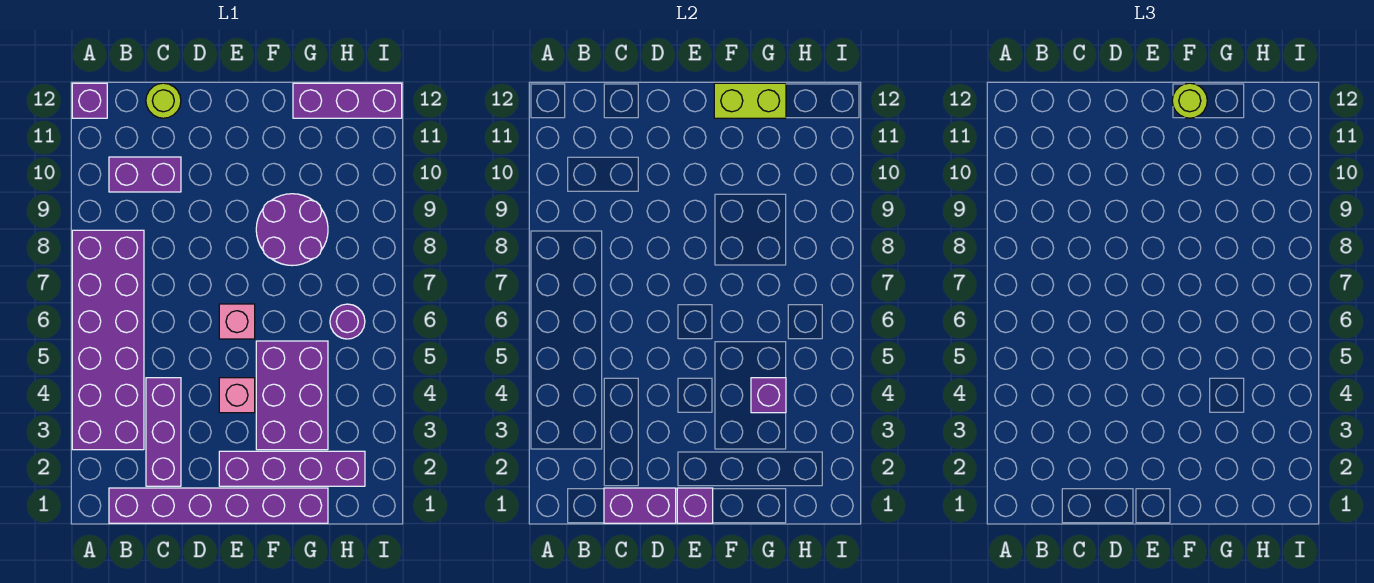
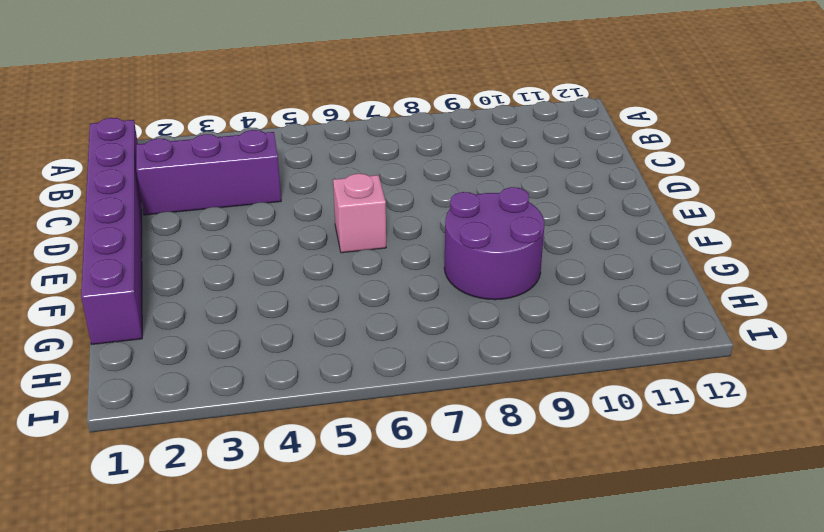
none -> purple 2x6 brick [72,230,144,450]
none -> purple 1x1 brick [72,83,107,118]
none -> purple 1x2 brick [109,157,181,192]

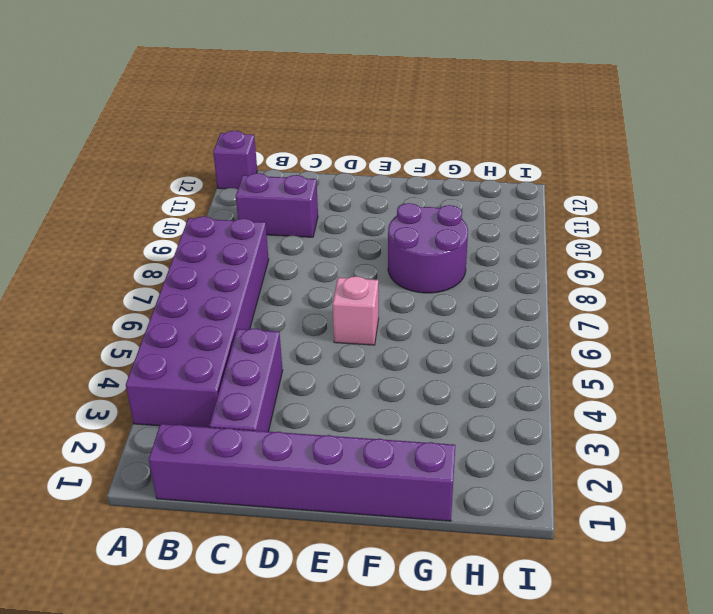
none -> lime 1x1 round brick [146,83,181,118]
none -> purple 1x4 brick [219,451,365,486]
none -> pink 1x1 brick [219,378,255,413]

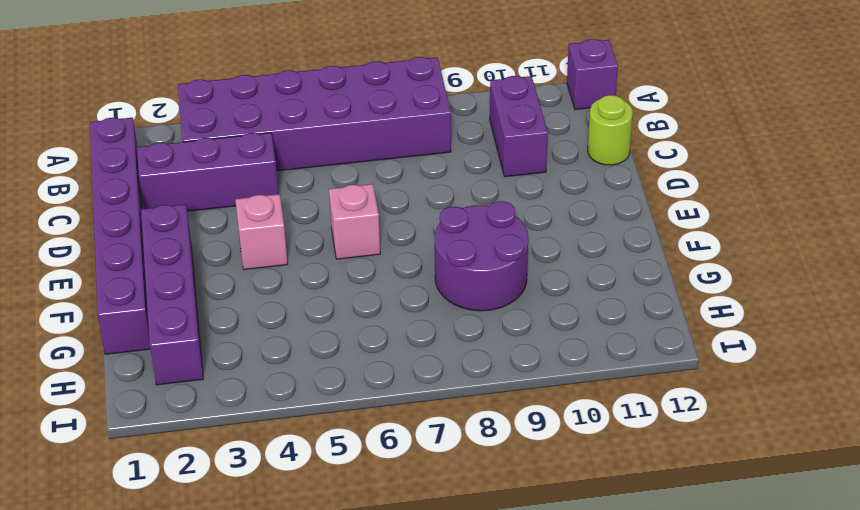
none -> purple 2x3 brick [256,341,328,450]
none -> purple 1x3 brick [293,83,402,118]
none -> purple 1x1 round brick [330,304,365,339]

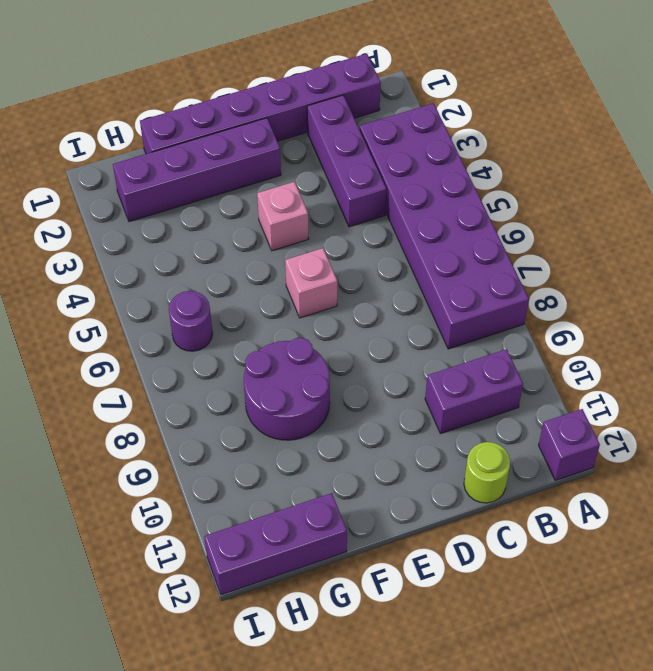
none -> purple 2x3 brick [256,341,328,450]
none -> purple 1x2 brick [604,488,676,523]
none -> purple 1x1 brick [677,488,713,523]

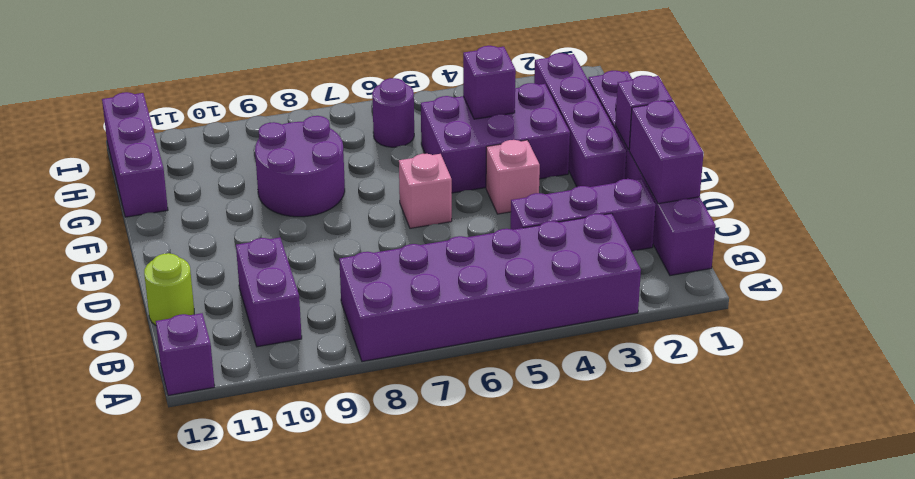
none -> lime 1x2 brick [714,83,786,118]
none -> lime 1x1 round brick [1172,83,1207,118]

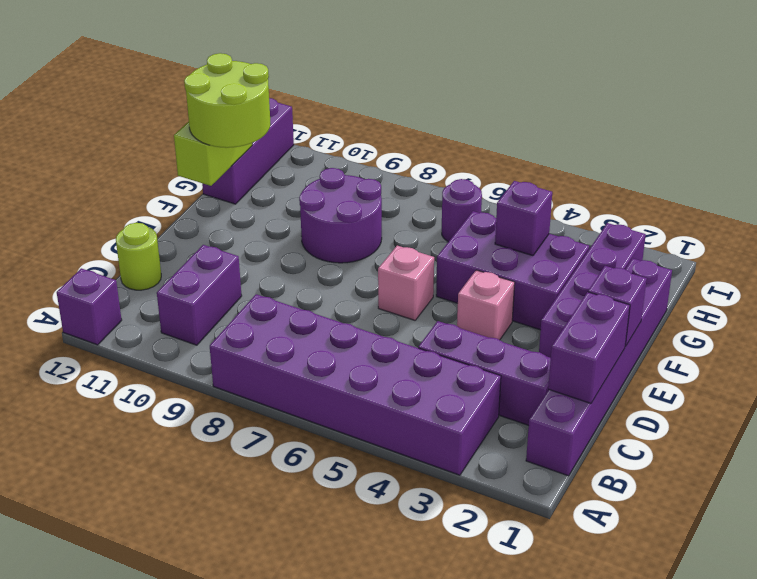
lime 2x2 round brick [184,53,271,148] -> lime 1x1 round brick [1172,83,1207,118]

